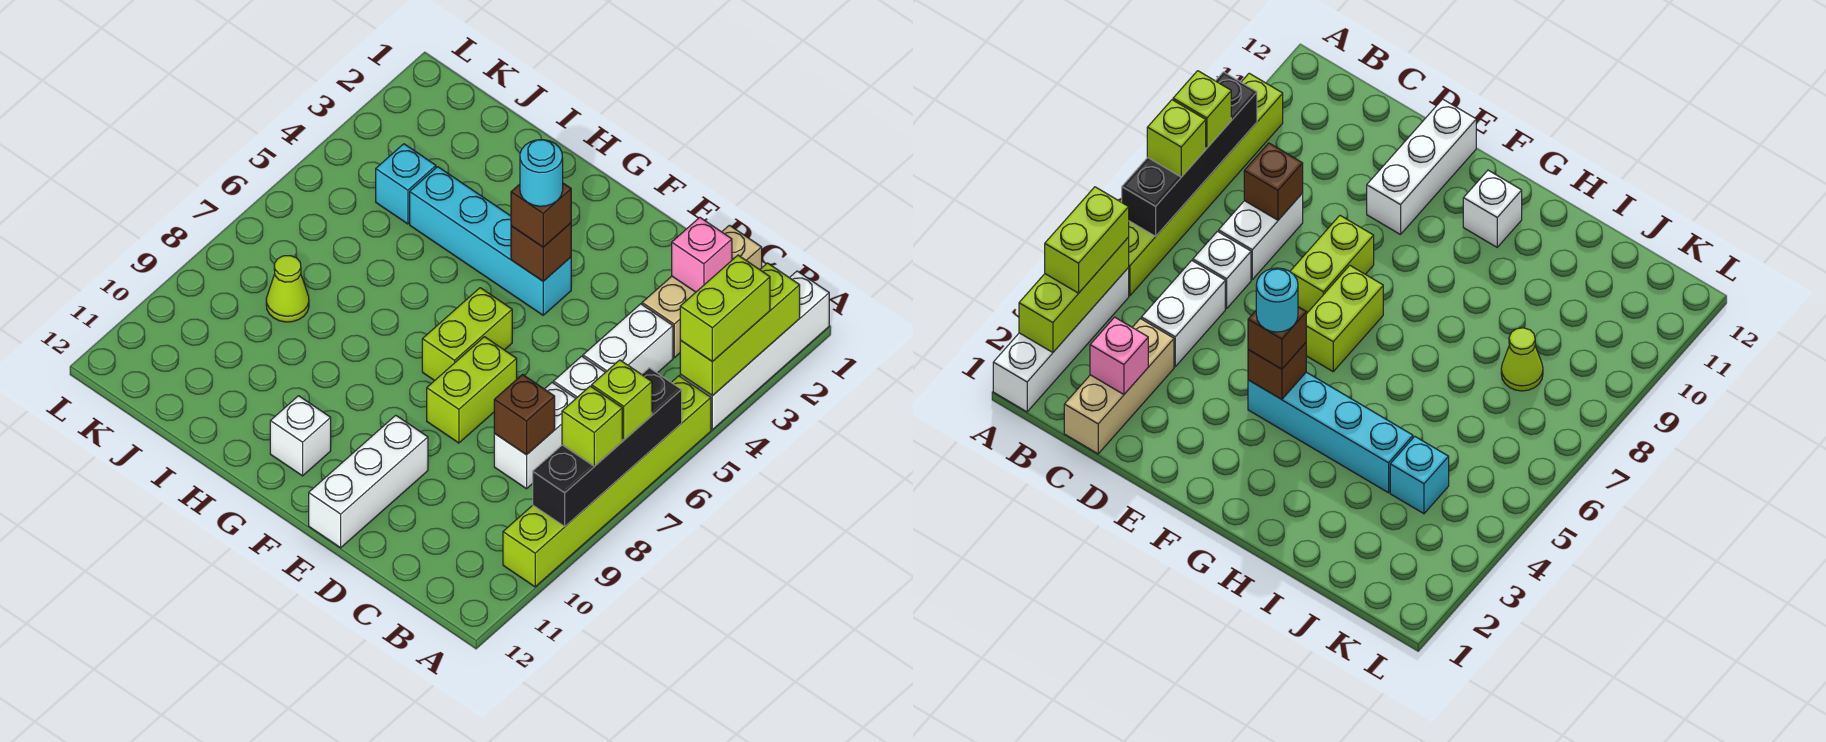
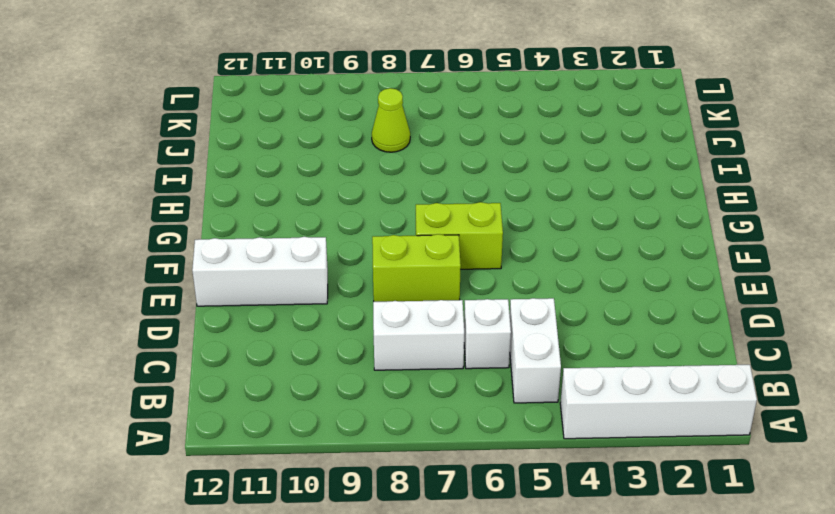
white 1x2 brick [510,298,561,403] -> white 1x2 brick turned to [583,304,673,374]
none -> lime 1x6 brick [503,376,711,587]
none -> tan 1x3 brick [642,225,762,358]
none -> cyan 1x4 brick [410,167,571,315]

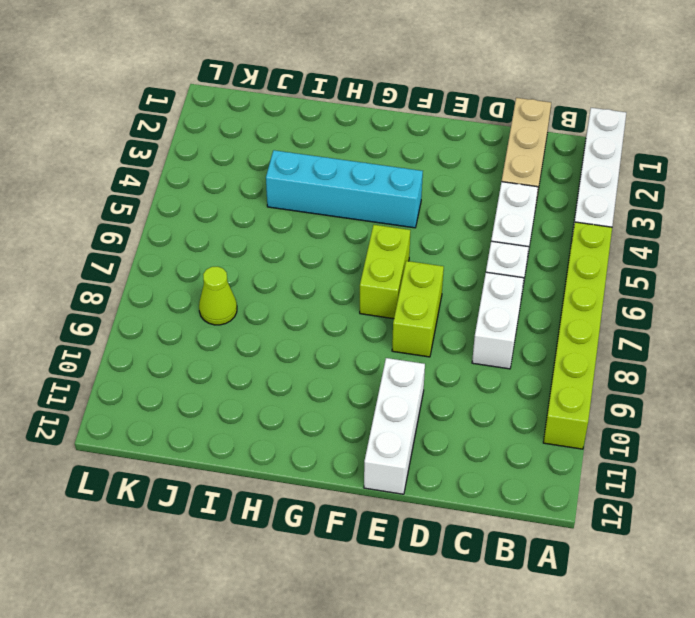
none -> white 1x1 brick [270,396,331,476]
none -> cyan 1x1 brick [376,144,436,224]
none -> lime 1x3 brick [680,263,800,396]

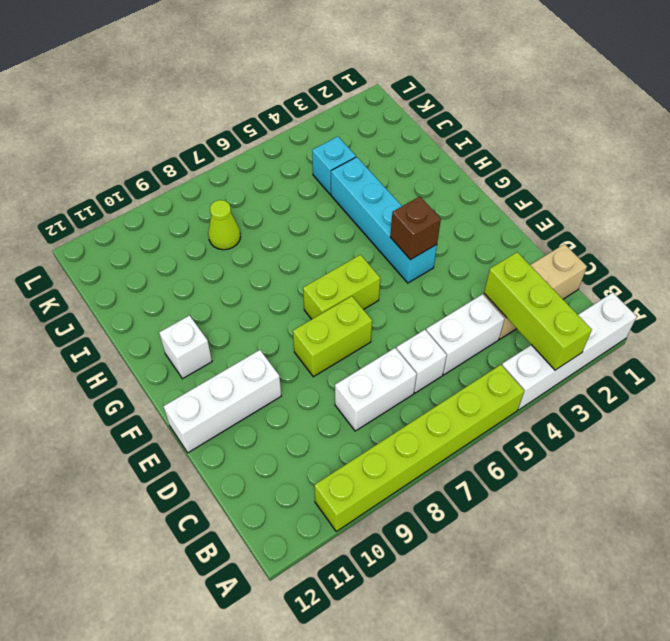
lime 1x3 brick [484,252,592,370] -> lime 1x3 brick turned to [680,263,800,396]
none -> black 1x4 brick [533,368,682,526]
none -> pink 1x1 brick [672,217,732,292]
none -> brown 1x1 brick [494,375,555,455]

